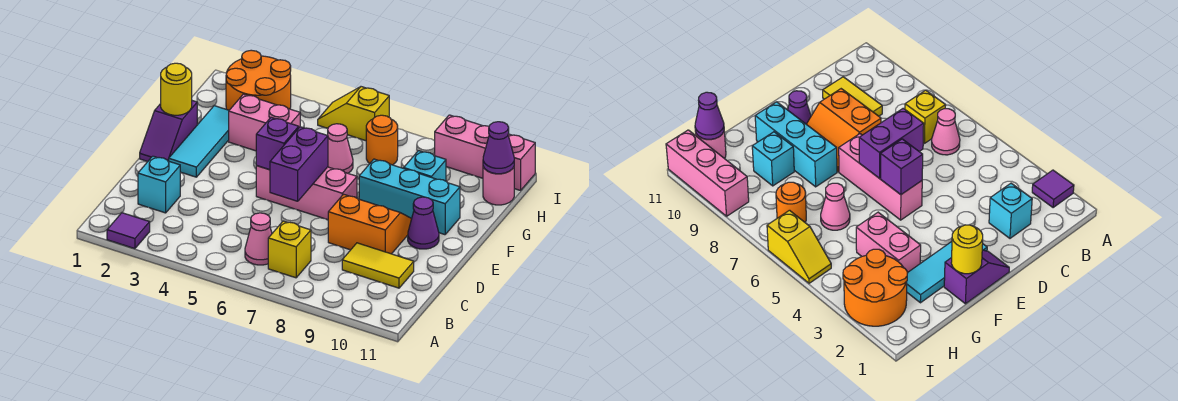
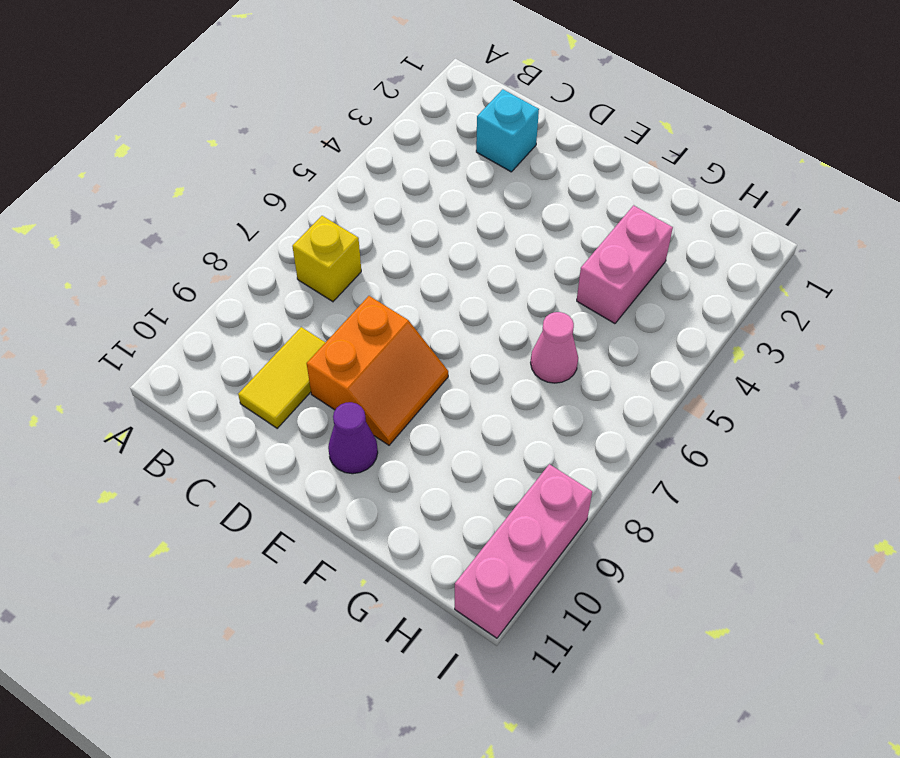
none -> purple 1x1 tile [107,213,150,249]
none -> pink 1x1 cone [245,213,272,265]
none -> purple 1x2 slope [140,101,197,162]

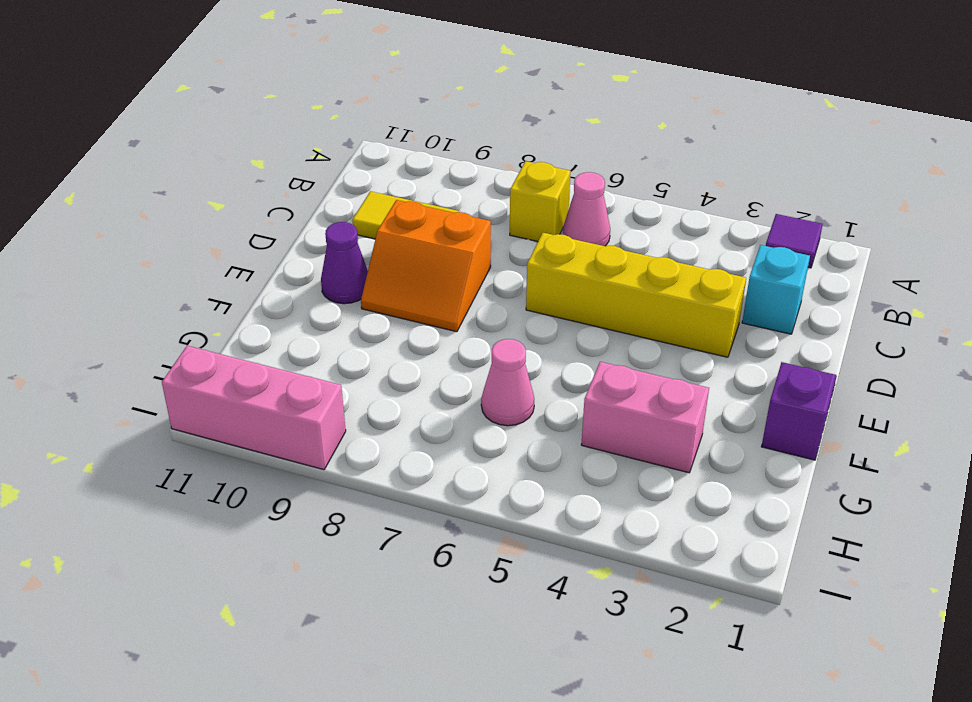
yellow 1x4 brick [526,233,746,357] -> none
none -> cyan 1x3 tile [169,106,229,177]
none -> pink 1x3 brick [256,166,357,220]
none -> cyan 1x3 brick [359,159,460,235]

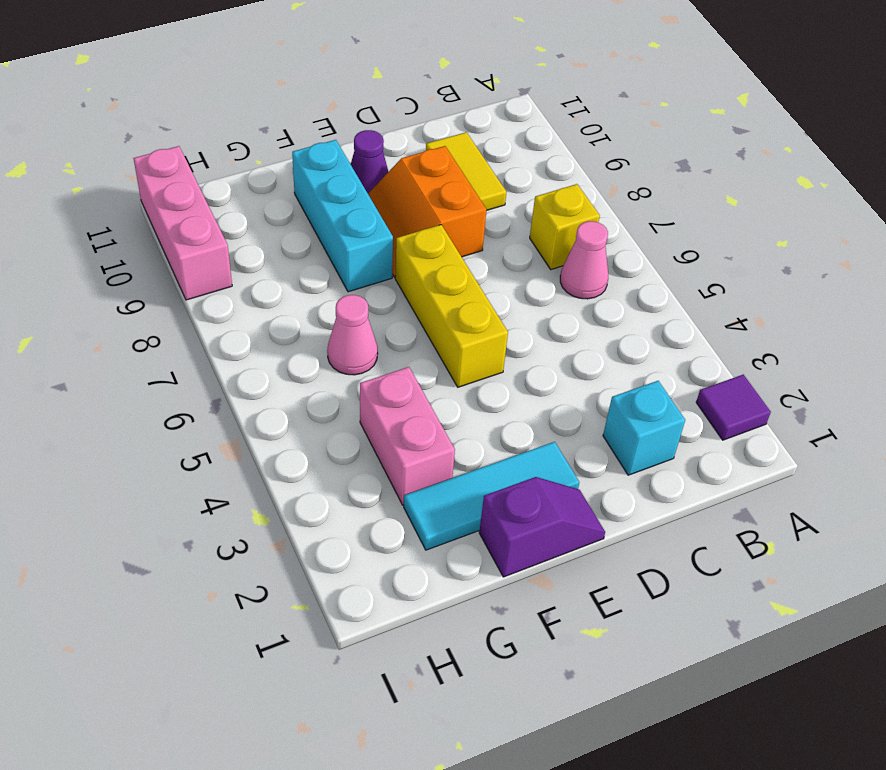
yellow 1x3 brick [395,225,508,387] -> pink 1x3 brick [256,166,357,220]
none -> cyan 1x1 brick [404,151,446,181]
none -> orange 2x2 round brick [226,50,291,110]
none -> orange 1x1 round brick [366,115,398,165]

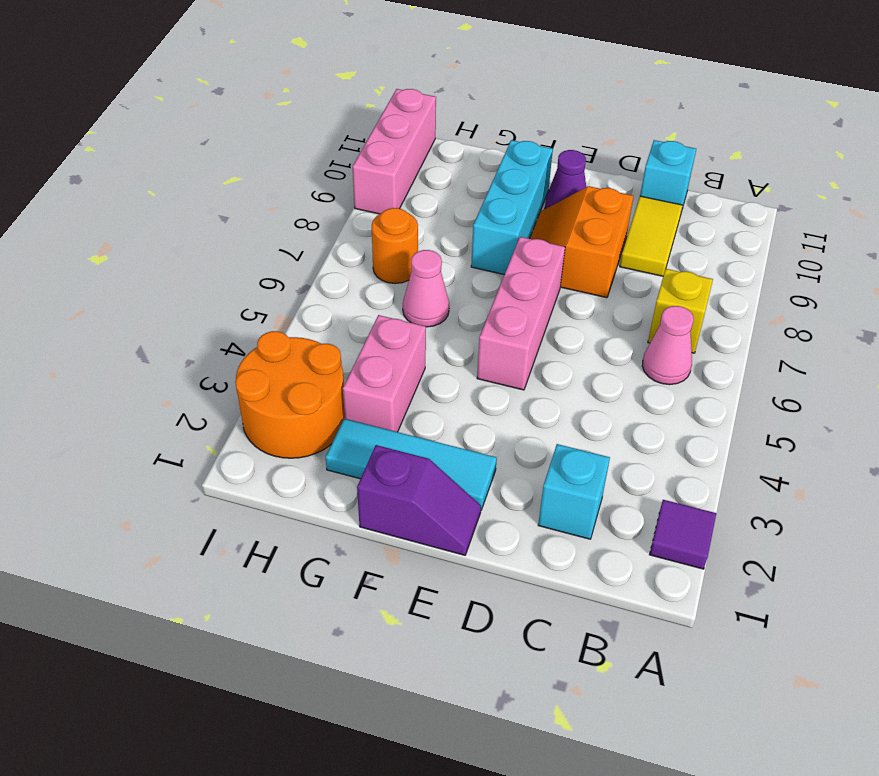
cyan 1x1 brick [640,140,696,212] -> cyan 1x1 brick moved to [404,151,446,181]
none -> pink 1x1 round brick [483,167,514,205]
none -> yellow 1x2 slope [318,87,389,141]
none -> purple 1x2 brick [270,127,328,201]

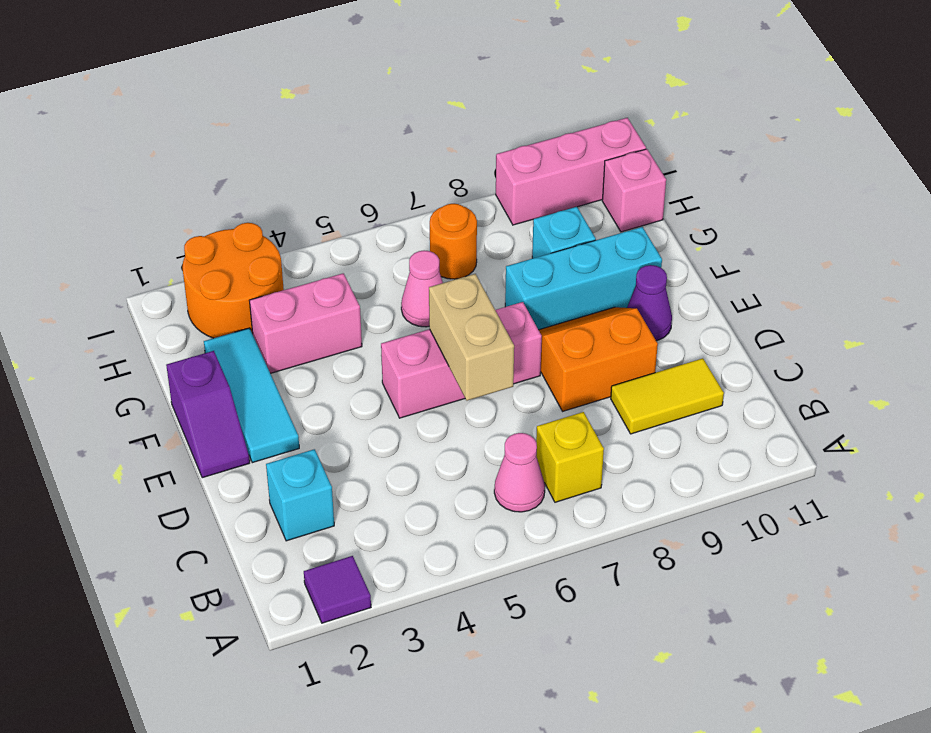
tan 1x2 brick [429,274,514,401] -> purple 1x2 brick [270,127,328,201]
pink 1x1 brick [602,149,666,232] -> pink 1x1 round brick [483,167,514,205]
none -> yellow 1x2 slope [318,87,389,141]
none -> purple 1x1 brick [256,117,299,170]
none -> yellow 1x1 round brick [161,63,192,115]

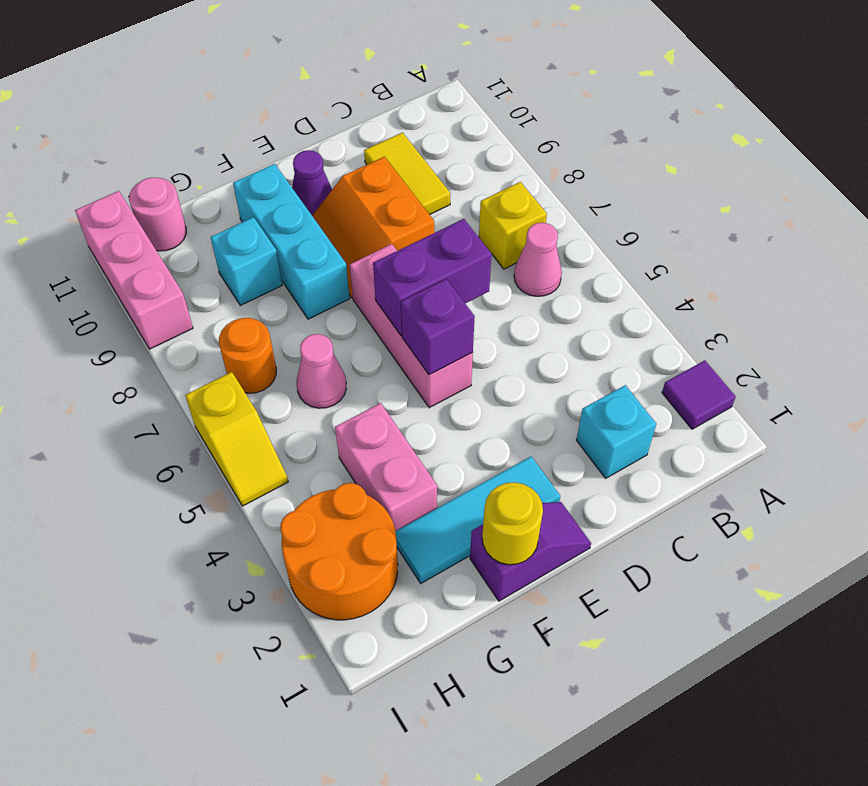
none -> purple 1x1 cone [483,122,514,174]

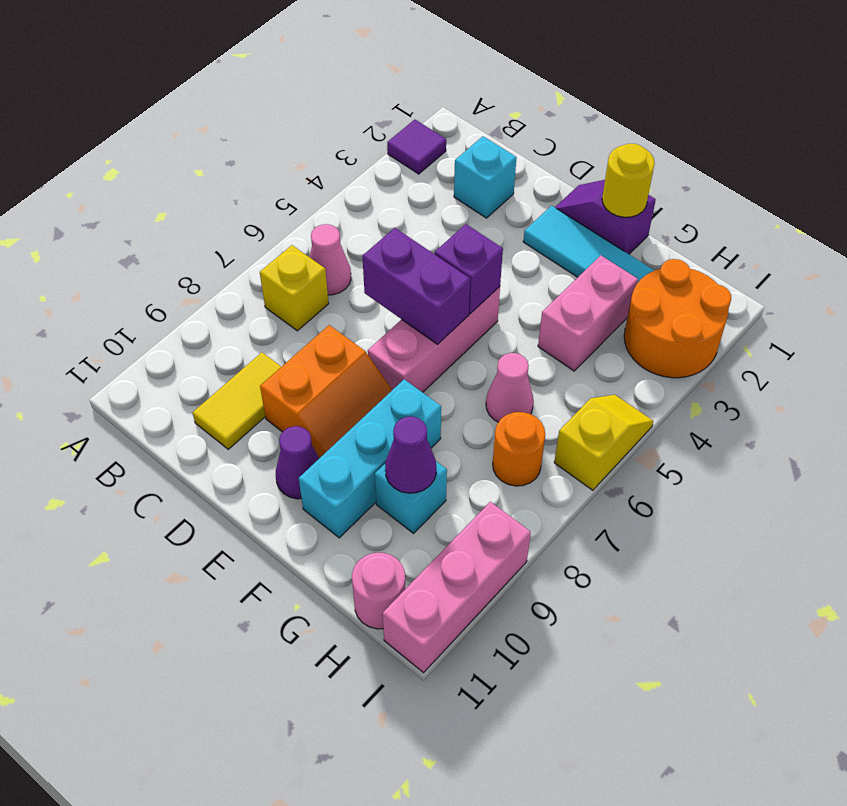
purple 1x1 cone [385,417,436,493] -> purple 1x1 cone moved to [483,122,514,174]

